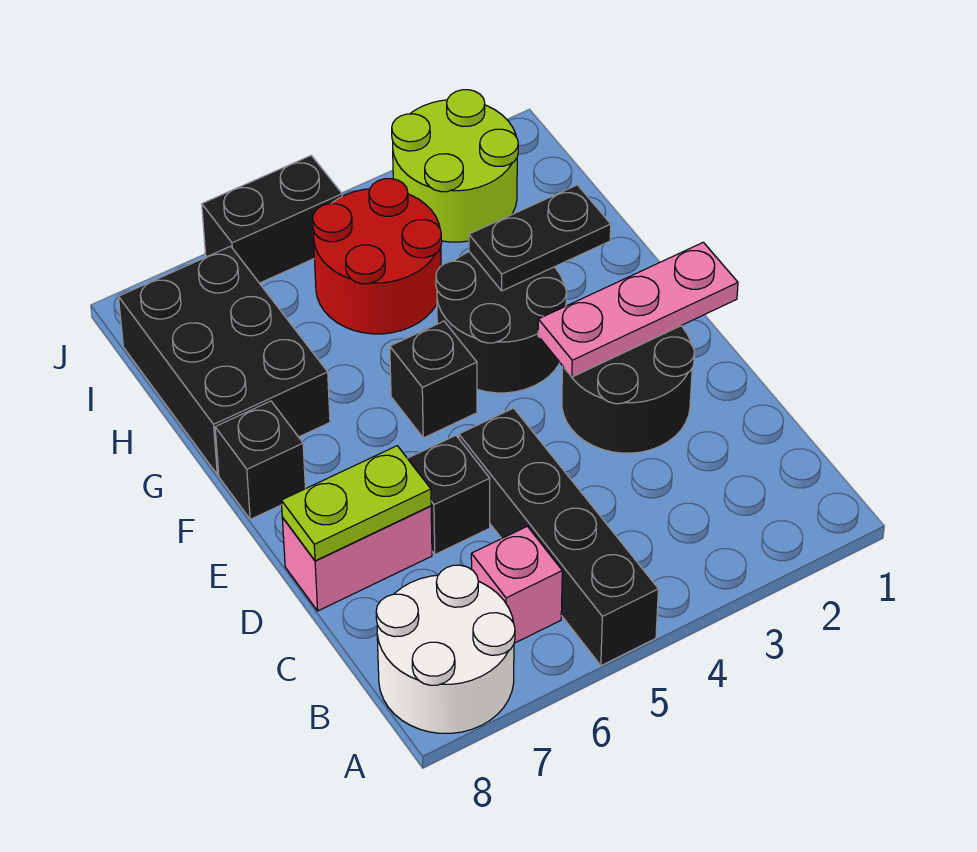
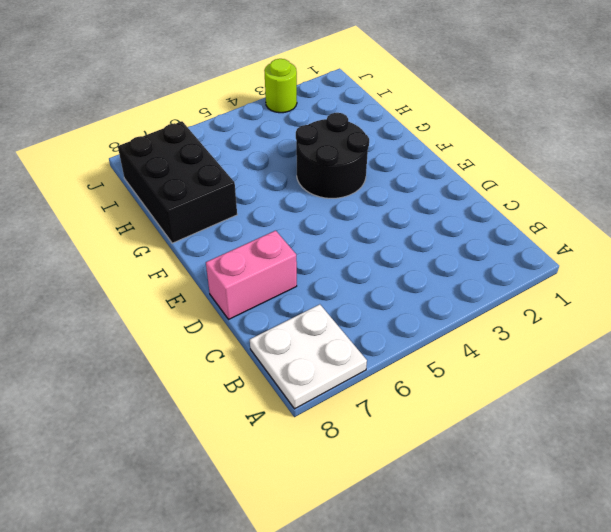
white 2x2 plate [250,304,367,409] -> white 2x2 round brick [376,565,515,733]
lime 1x1 round brick [264,59,297,113] -> lime 2x2 round brick [392,90,518,242]
none -> black 1x4 brick [459,408,658,666]
none -> pink 1x1 brick [471,526,562,643]
none -> black 2x2 round brick [562,326,695,453]

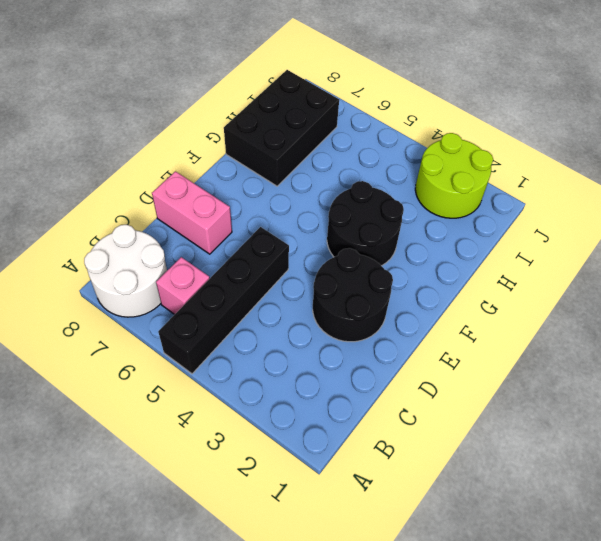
none -> black 1x1 brick [407,436,490,554]
none -> black 1x1 brick [390,321,477,438]
none -> black 1x1 brick [215,401,305,519]

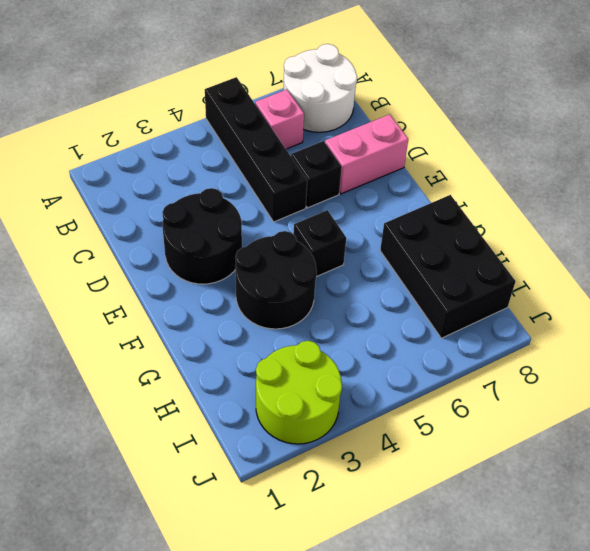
none -> black 1x1 brick [215,401,305,519]
none -> red 2x2 round brick [313,179,442,334]
none -> black 1x2 brick [202,156,342,283]

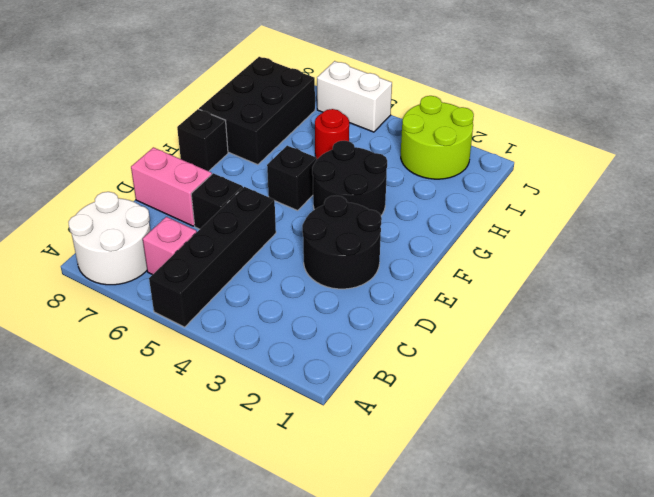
red 1x1 round brick [315,109,349,159] -> red 2x2 round brick [313,179,442,334]
white 1x2 brick [317,61,392,132] -> black 1x2 brick [202,156,342,283]
none -> lime 1x2 plate [281,446,431,561]
none -> pink 1x3 plate [538,242,738,377]
none -> black 1x2 plate [469,185,611,291]

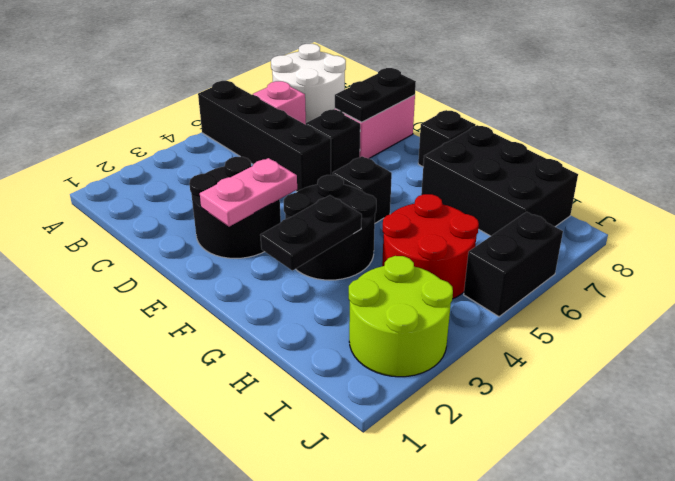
black 1x2 plate [335,68,416,122] -> lime 1x2 plate [281,446,431,561]
pink 1x2 plate [200,158,297,227] -> pink 1x3 plate [538,242,738,377]

